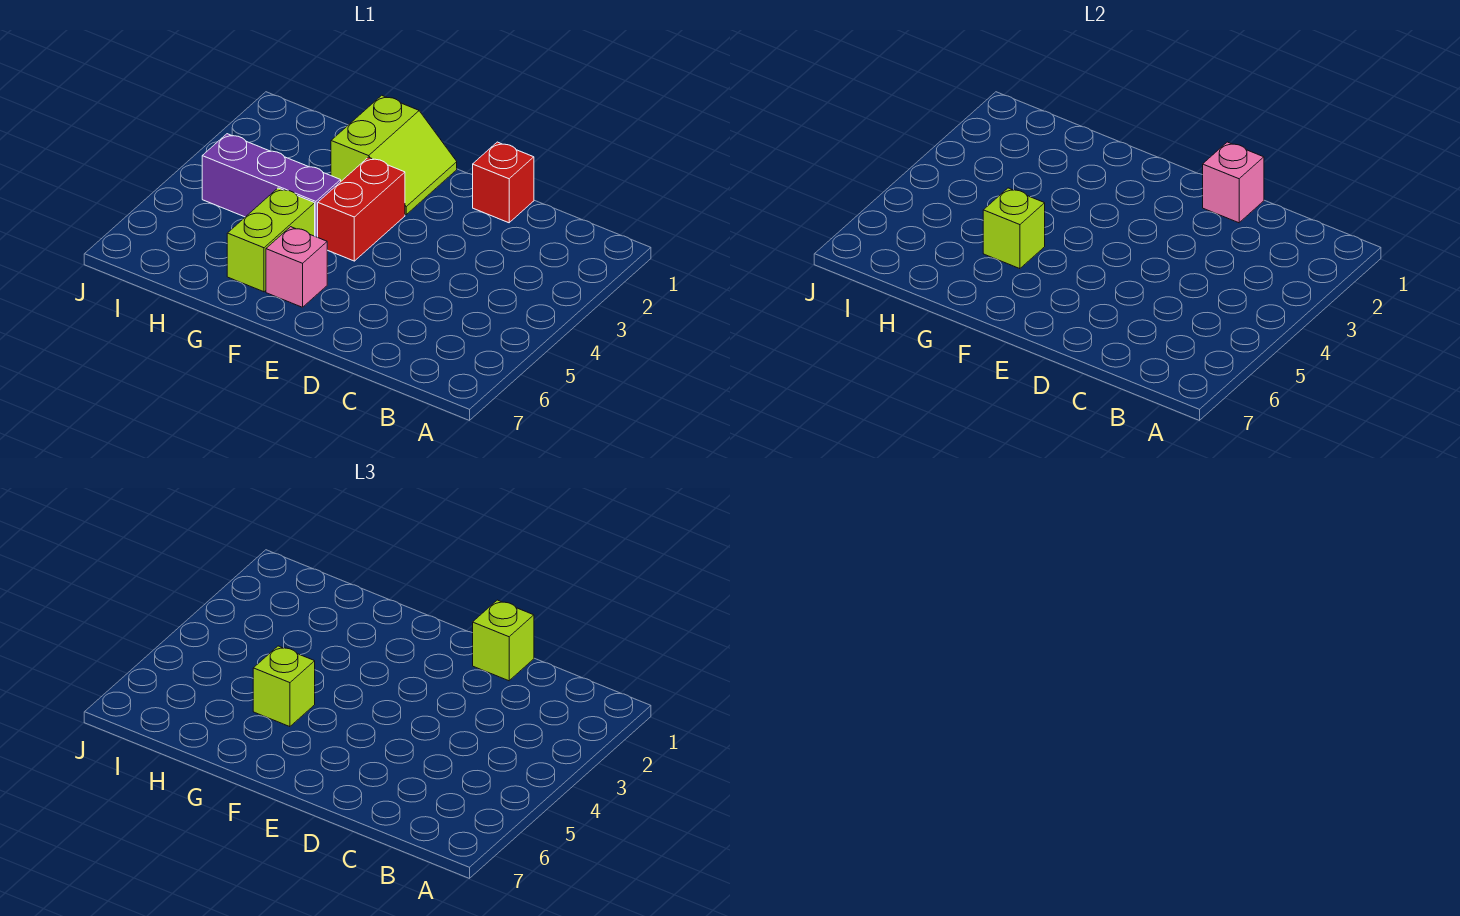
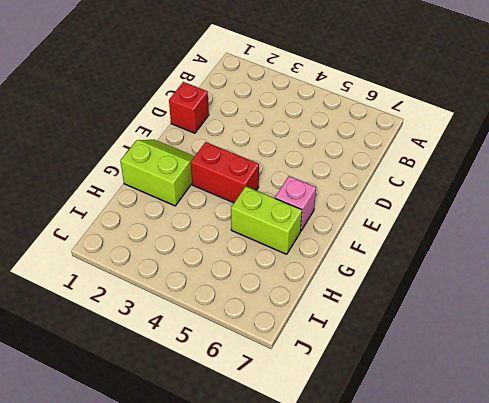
none -> purple 1x3 brick [202,134,341,237]
none -> pink 1x1 brick [1203,142,1264,223]

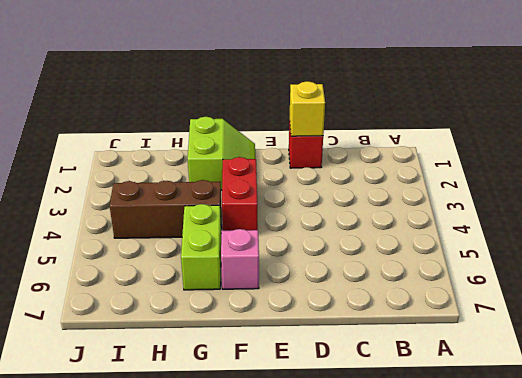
yellow 1x1 brick [290,81,325,136] -> pink 1x1 brick [1203,142,1264,223]
brown 1x3 brick [110,180,222,238] -> purple 1x3 brick [202,134,341,237]
none -> lime 1x1 brick [983,188,1045,269]
none -> lime 1x1 brick [473,600,534,681]

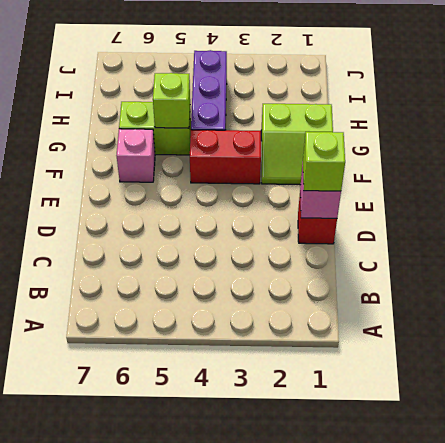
none -> lime 1x1 brick [253,646,315,727]

